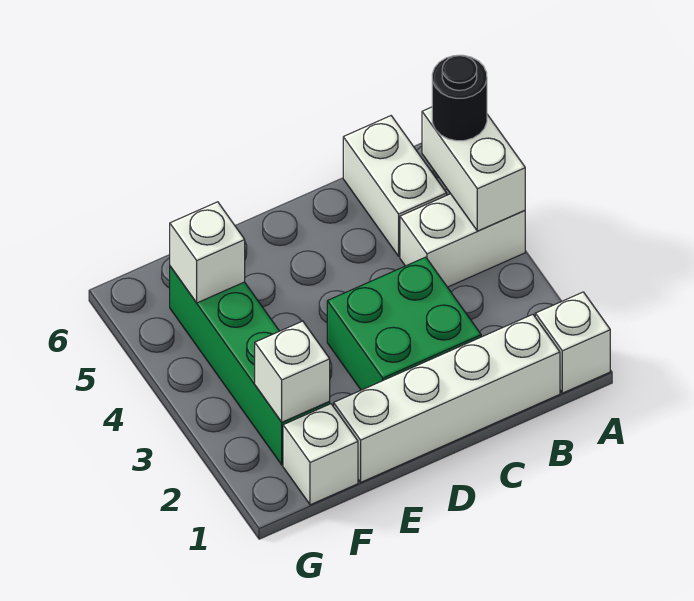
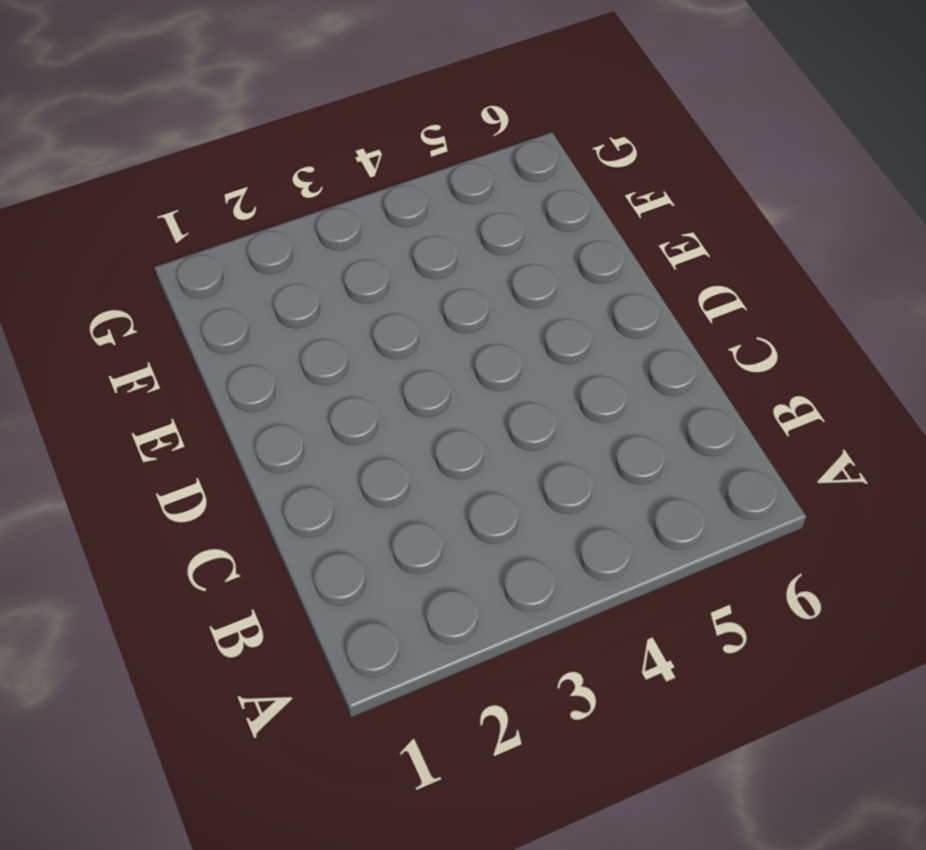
none -> white 1x1 brick [535,292,610,393]
none -> white 1x2 brick [400,194,525,287]

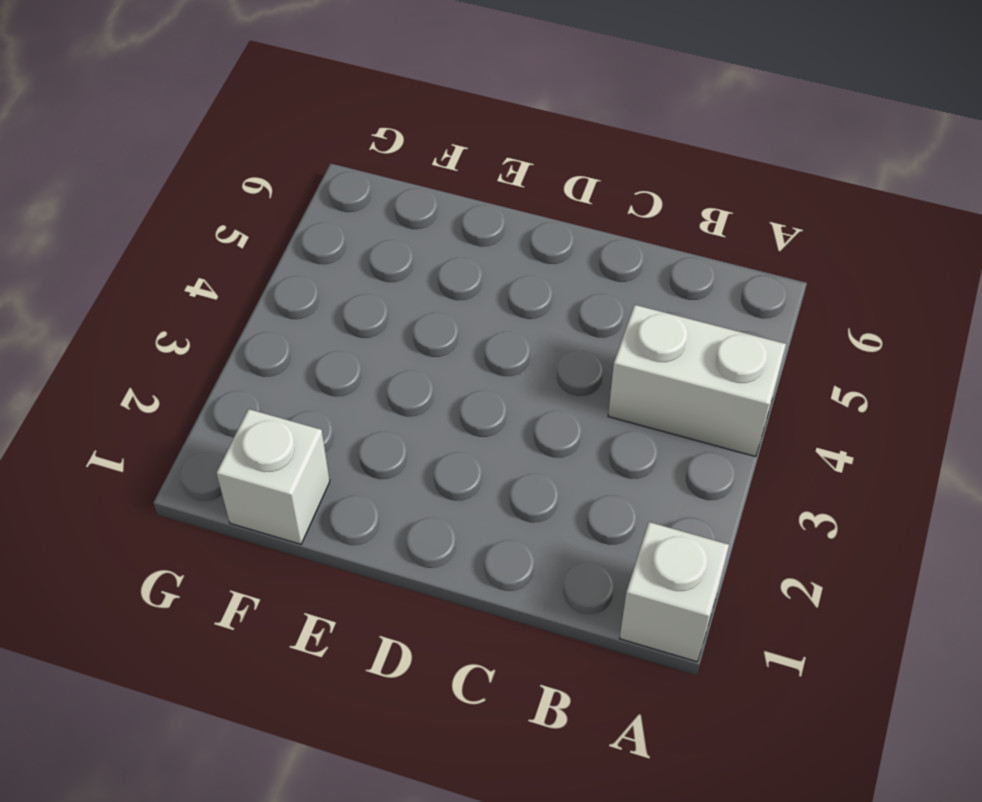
none -> white 1x4 brick [334,314,560,482]
none -> white 1x2 brick [343,116,447,256]

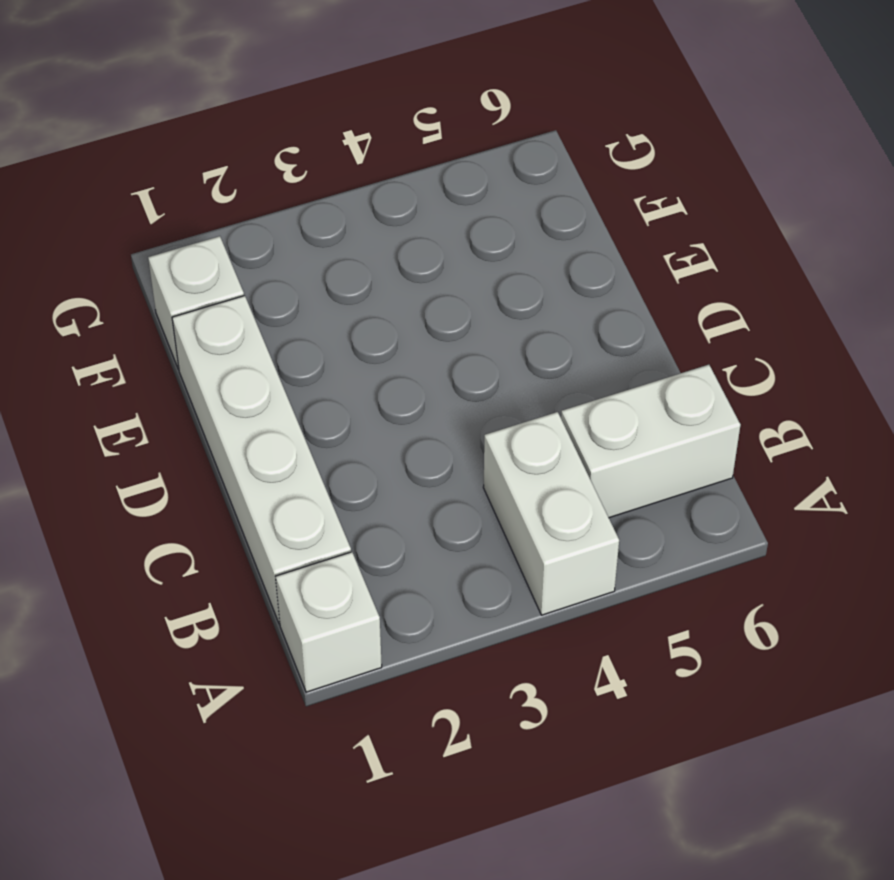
none -> green 2x2 brick [327,257,481,390]
none -> green 1x4 brick [170,266,330,465]

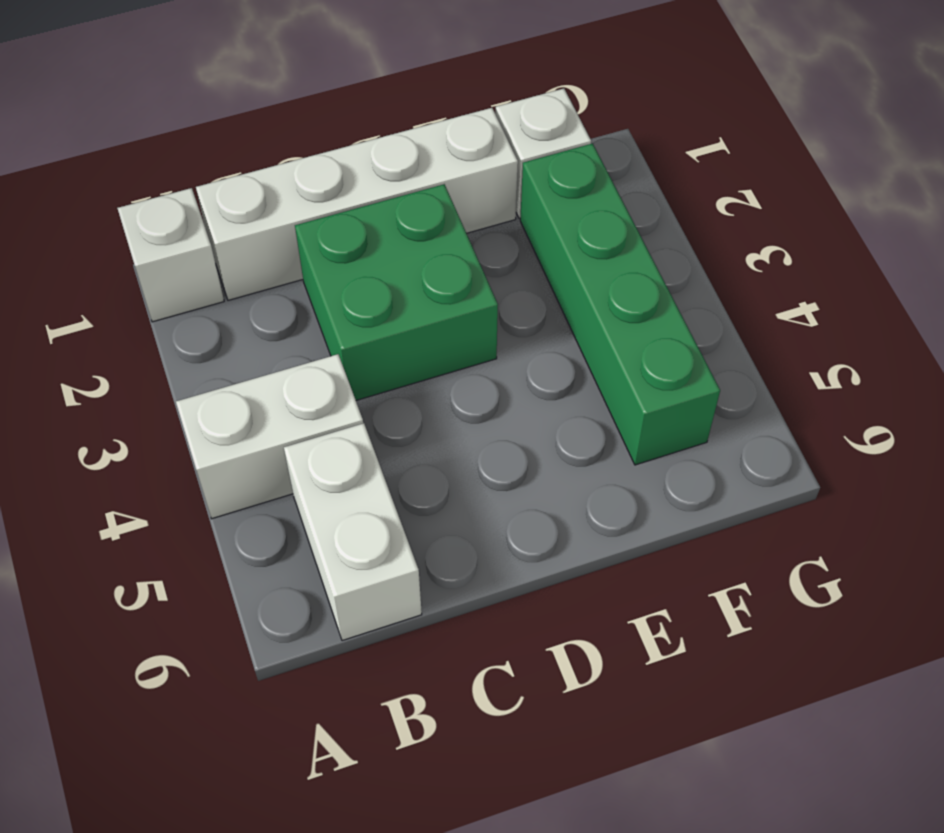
none -> white 1x2 brick [422,107,525,231]
none -> white 1x1 brick [255,321,330,422]

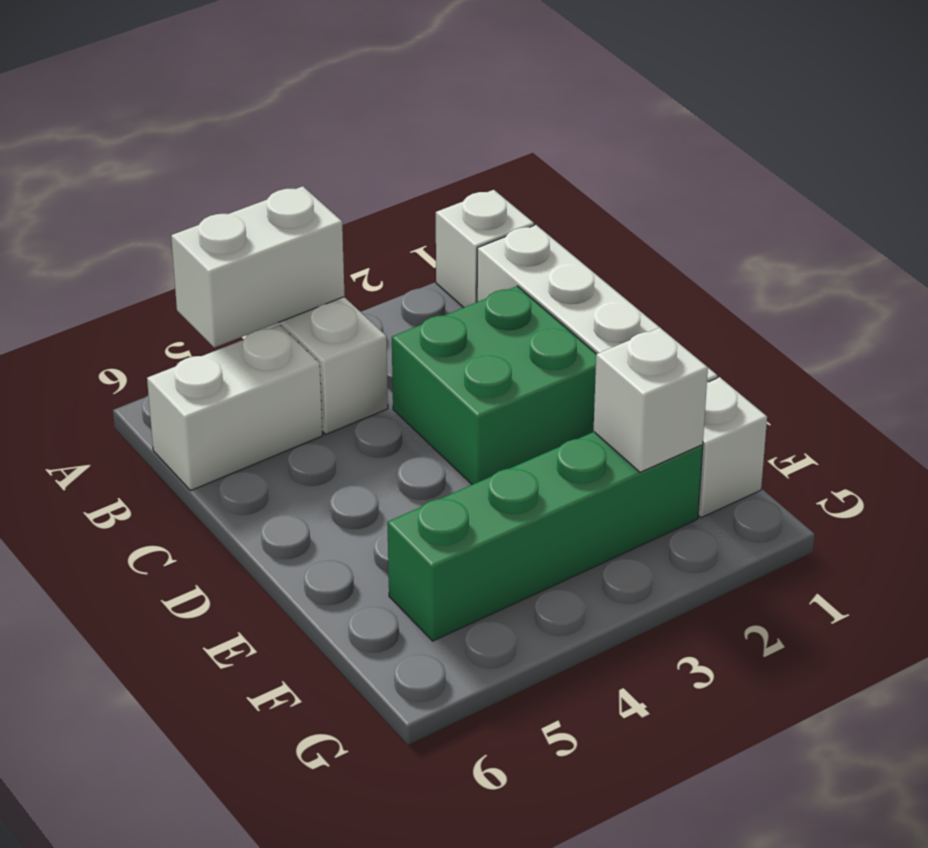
none -> white 1x1 brick [170,202,245,303]
none -> black 1x1 round brick [432,55,487,141]

